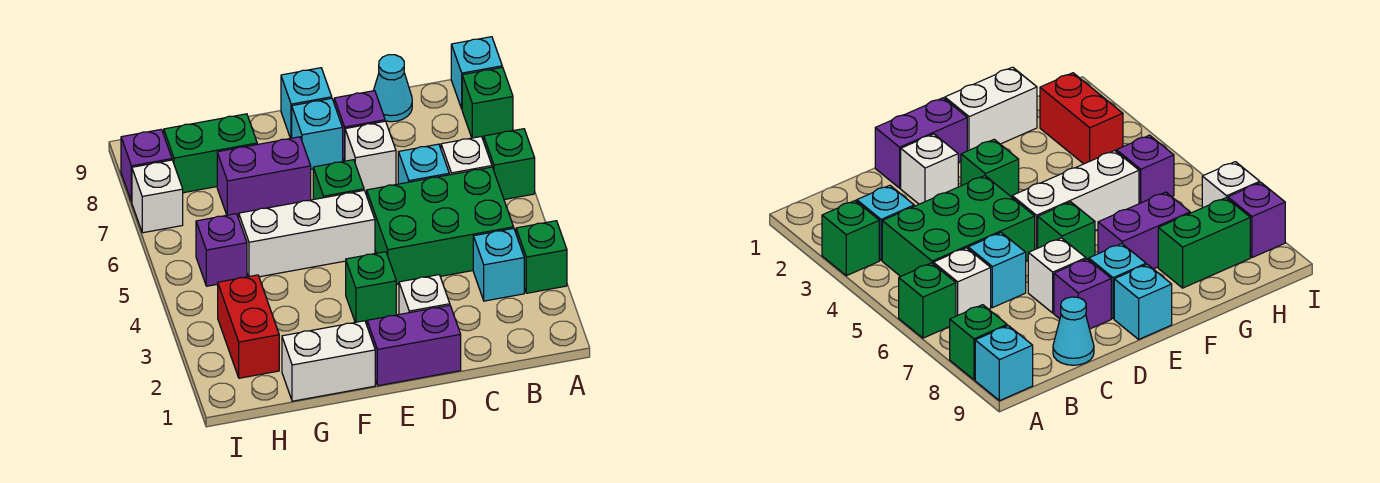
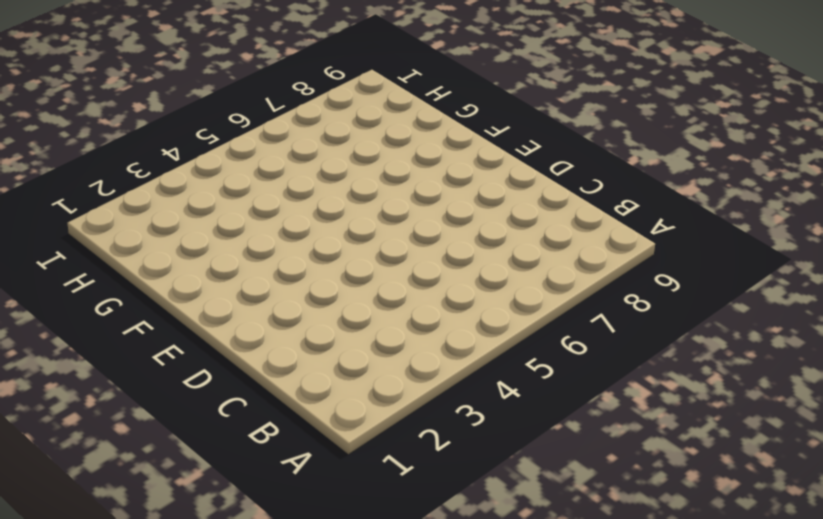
none -> green 1x1 brick [516,221,567,293]
none -> green 1x1 brick [484,129,535,200]
none -> green 1x1 brick [462,67,513,138]

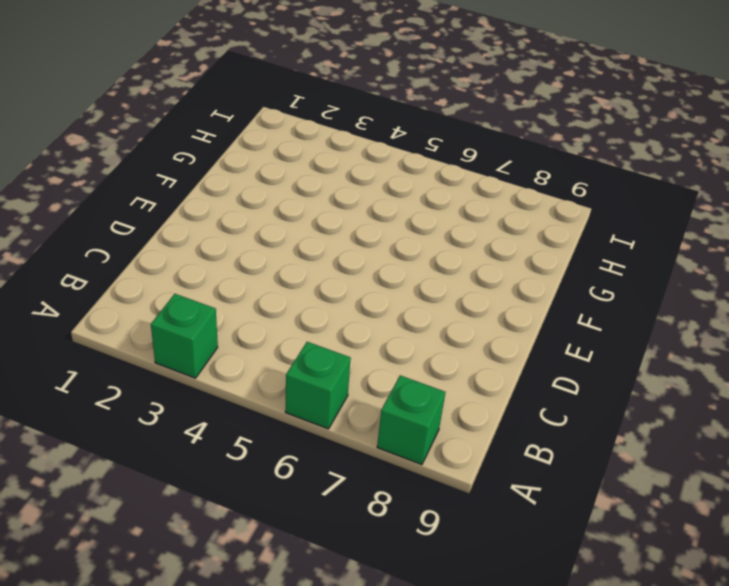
none -> cyan 1x1 brick [451,37,502,109]
none -> cyan 1x1 brick [473,228,524,301]
none -> green 2x3 brick [367,167,514,284]

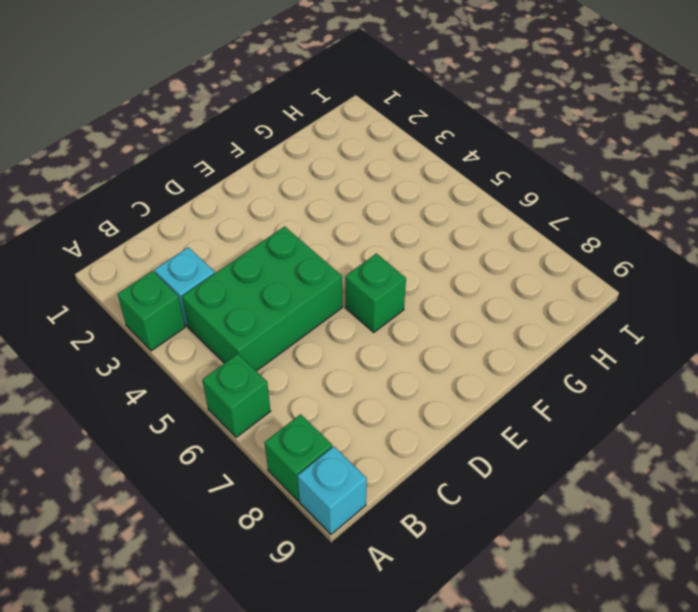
none -> white 1x1 brick [441,136,492,175]
none -> cyan 1x1 brick [398,144,449,184]
none -> cyan 1x1 cone [374,55,412,122]

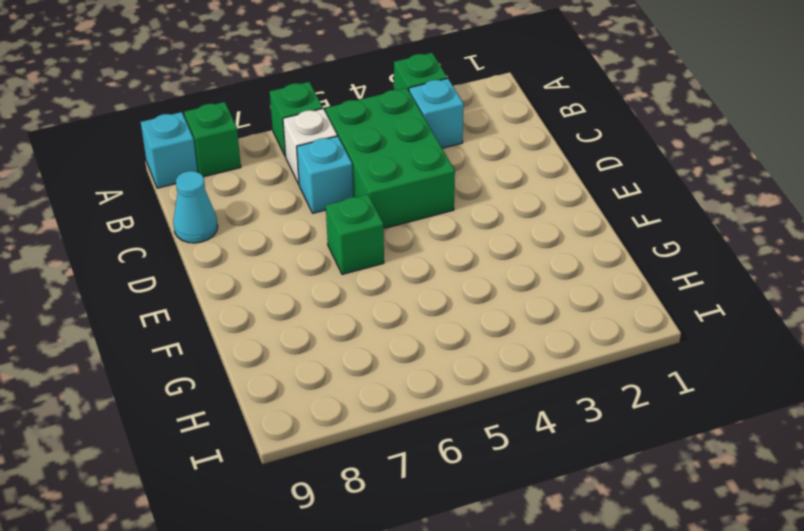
none -> purple 1x2 brick [367,305,461,386]
none -> white 1x1 brick [399,275,450,314]
none -> white 1x1 brick [345,121,396,192]

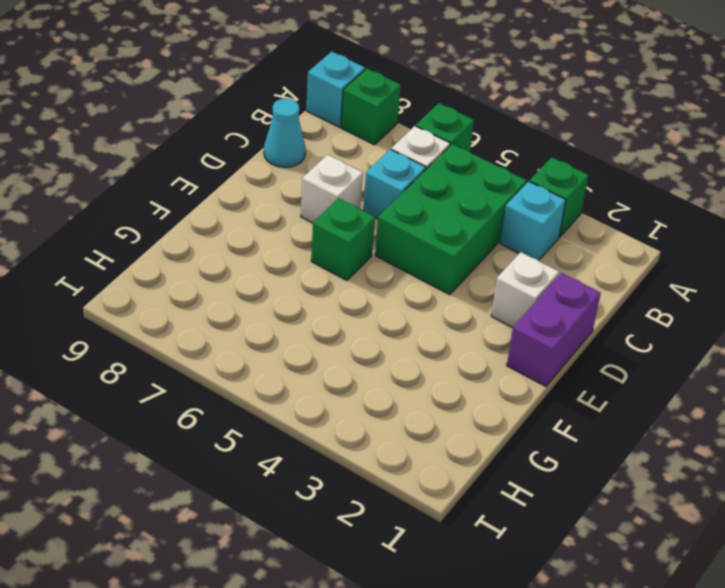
none -> purple 1x1 brick [334,91,385,161]
none -> green 1x1 brick [346,252,396,323]
none -> white 1x3 brick [239,190,375,277]

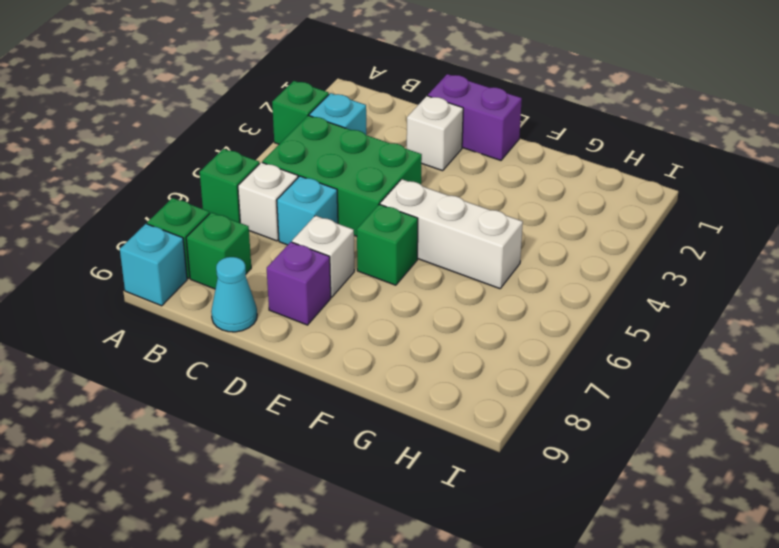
green 1x1 brick [186,212,251,289] -> green 1x1 brick moved to [346,252,396,323]
none -> cyan 1x1 brick [292,98,343,169]
none -> cyan 1x1 brick [281,68,332,138]
none -> white 1x2 brick [282,321,375,401]

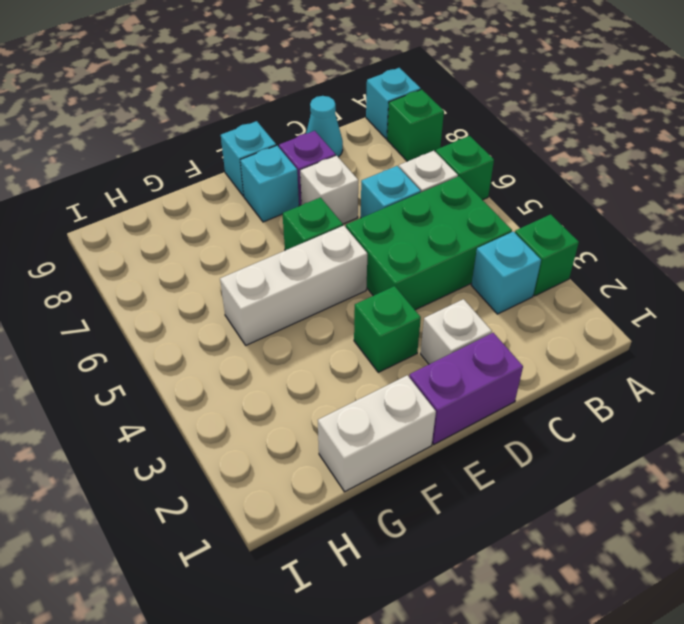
none -> purple 1x2 brick [217,137,311,215]
none -> green 1x2 brick [164,114,257,193]
none -> red 1x2 brick [218,275,279,378]

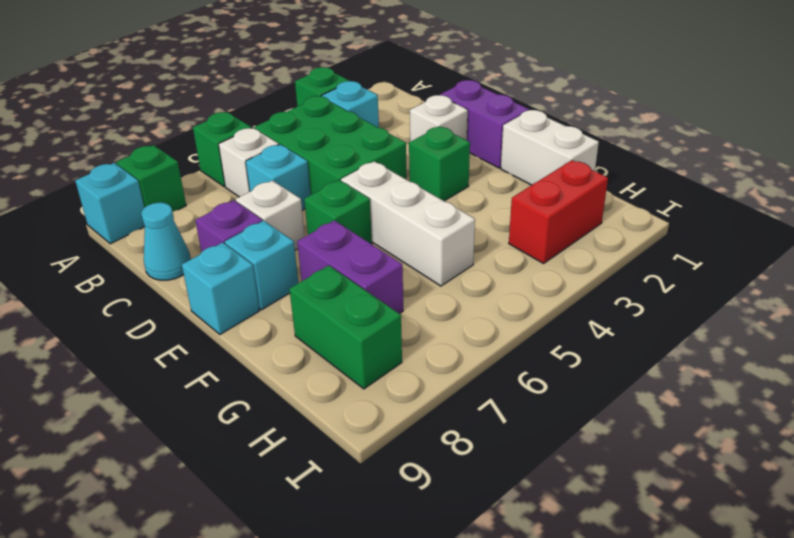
none -> purple 1x1 brick [196,214,247,286]
none -> white 1x1 brick [132,160,183,233]
none -> purple 1x1 brick [121,129,172,202]

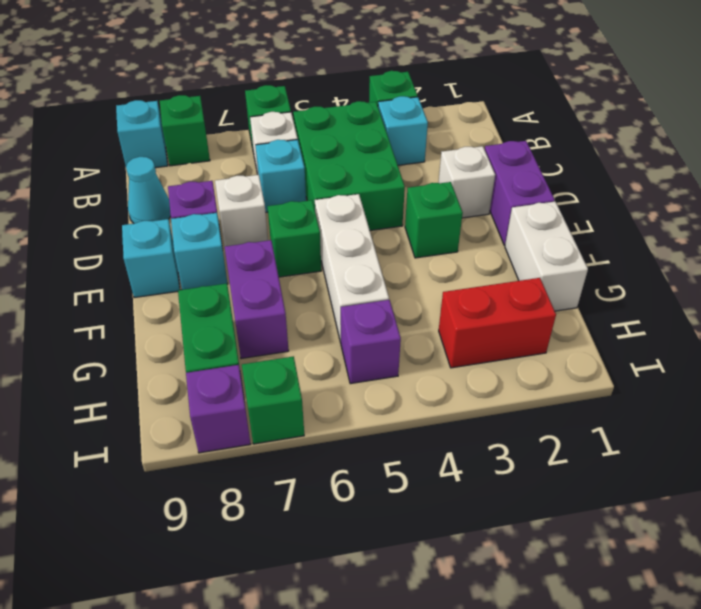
green 1x1 brick [242,356,304,444] -> white 1x1 brick [132,160,183,233]

